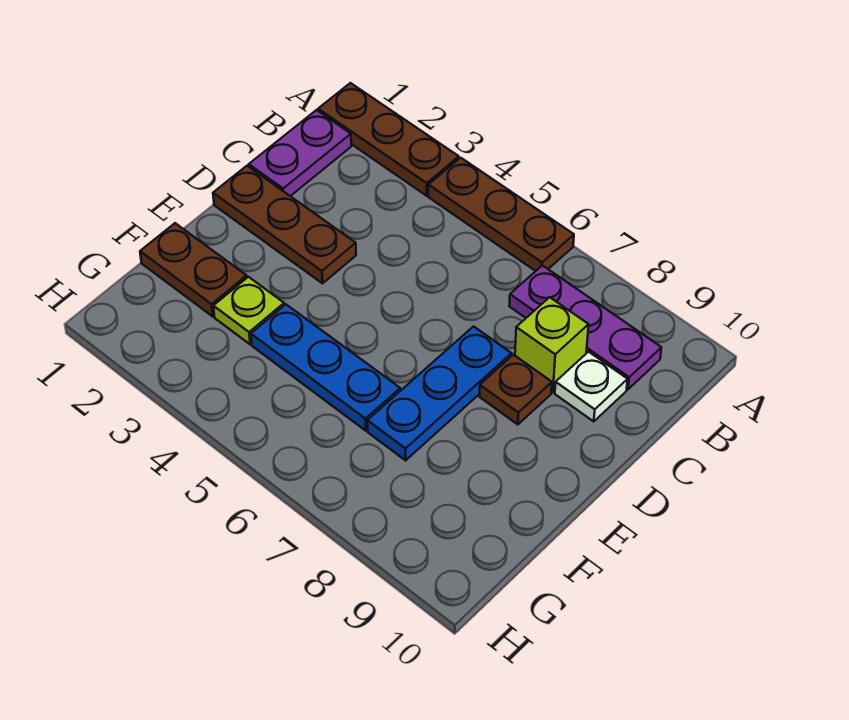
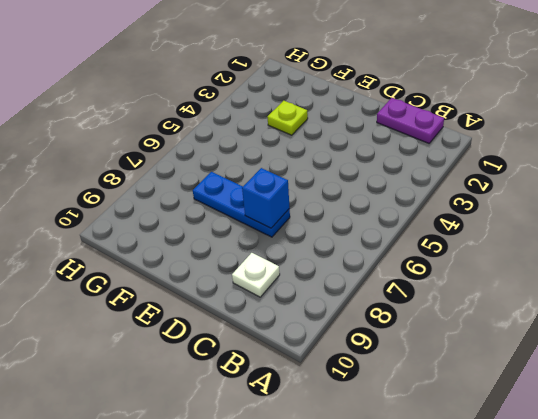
blue 1x1 brick [242,168,290,228] -> none
none -> brown 1x3 plate [318,83,459,196]
none -> brown 1x3 plate [428,158,574,271]
none -> purple 1x3 plate [509,266,661,389]

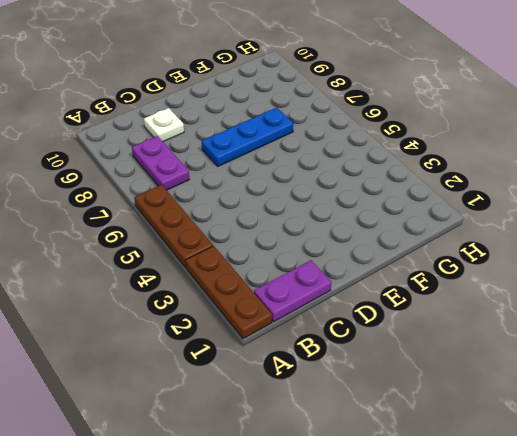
purple 1x2 plate [132,136,190,190] -> purple 1x3 plate [509,266,661,389]
none -> lime 1x1 brick [515,297,589,392]
none -> brown 1x3 plate [213,166,356,283]
none -> brown 1x1 plate [480,355,552,425]

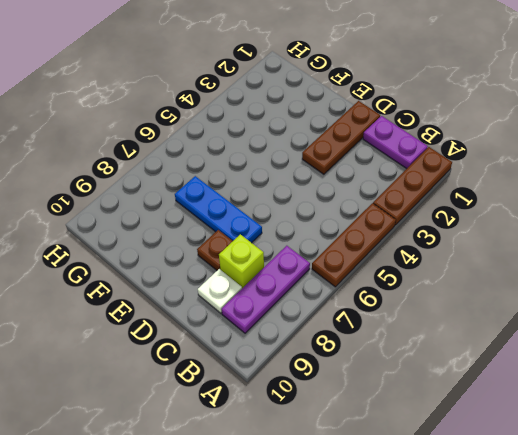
none -> brown 1x2 plate [140,223,247,317]
none -> lime 1x1 plate [213,277,284,344]
none -> blue 1x3 plate [251,305,400,431]

